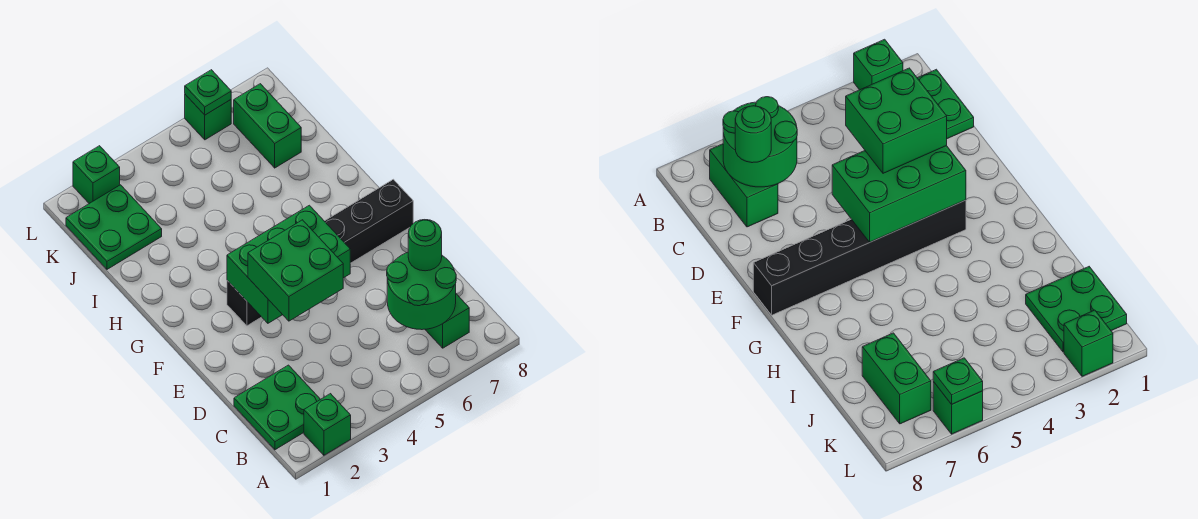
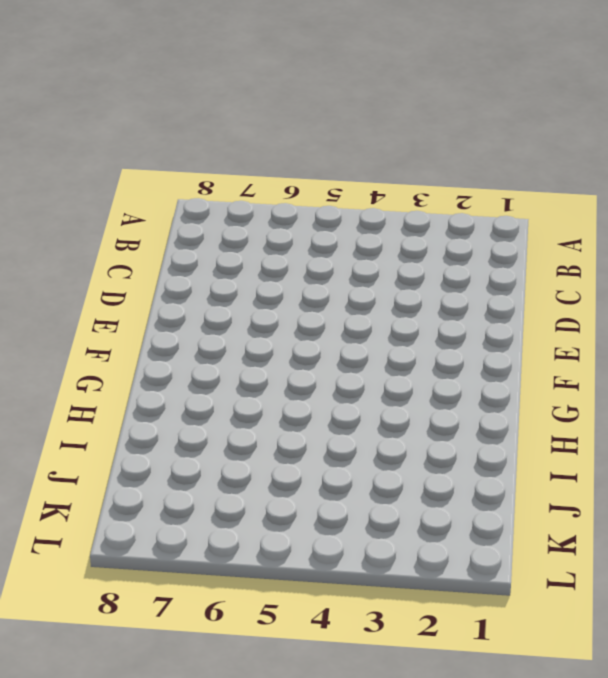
none -> green 1x1 brick [304,394,351,455]
none -> green 2x2 plate [234,365,320,450]
none -> green 1x2 brick [425,294,469,348]

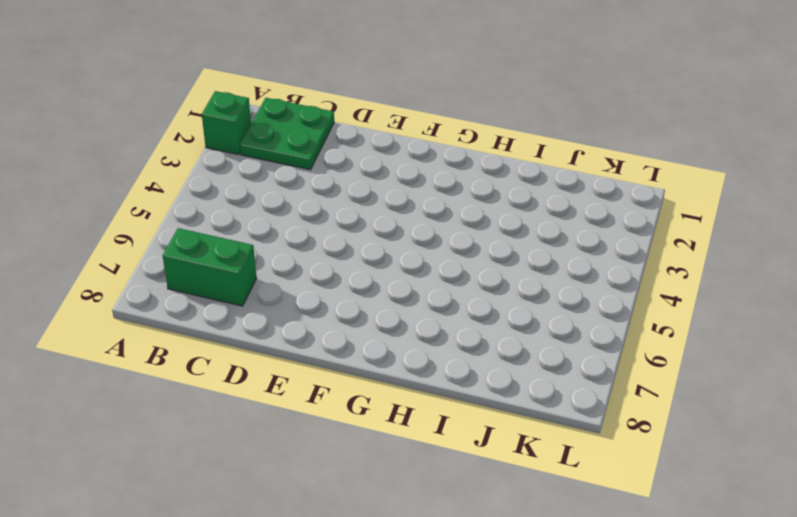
none -> black 1x6 brick [227,179,413,326]
none -> green 2x2 plate [66,185,162,269]
none -> green 1x2 brick [234,84,301,168]

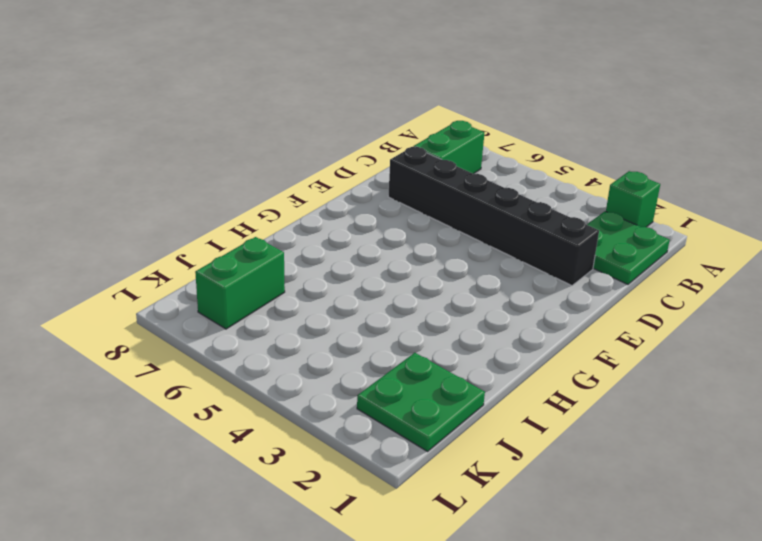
black 1x6 brick [388,147,599,286] -> black 1x6 brick moved to [227,179,413,326]
none -> green 1x1 brick [73,146,120,203]
none -> green 1x1 brick [185,95,231,140]
none -> green 2x2 round brick [387,252,456,330]

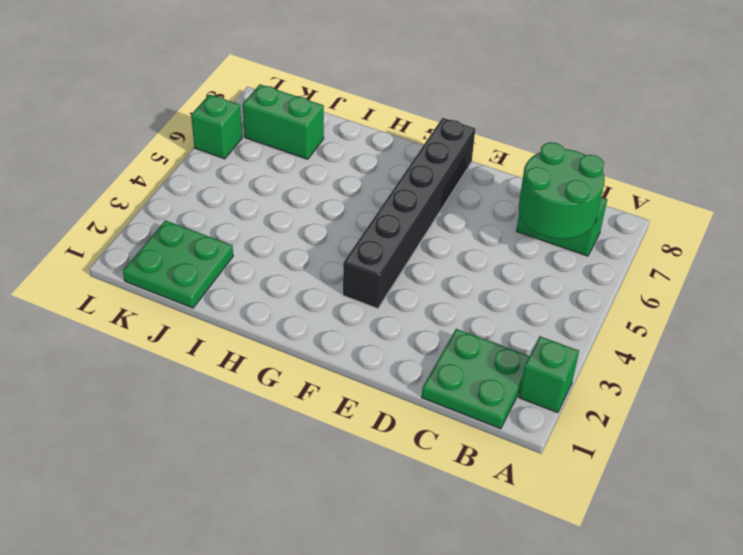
none -> green 1x1 brick [73,146,120,203]
none -> green 2x3 brick [227,205,350,323]
none -> green 1x1 plate [185,70,231,115]

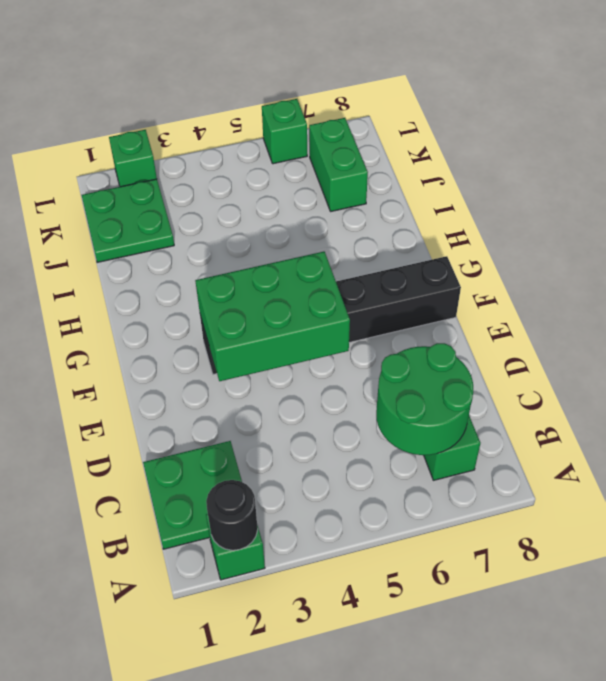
black 1x1 round brick [206,480,258,550] -> none
none -> green 1x1 plate [185,70,231,115]
none -> green 1x1 round brick [408,220,442,271]
none -> green 2x2 brick [248,220,343,321]

